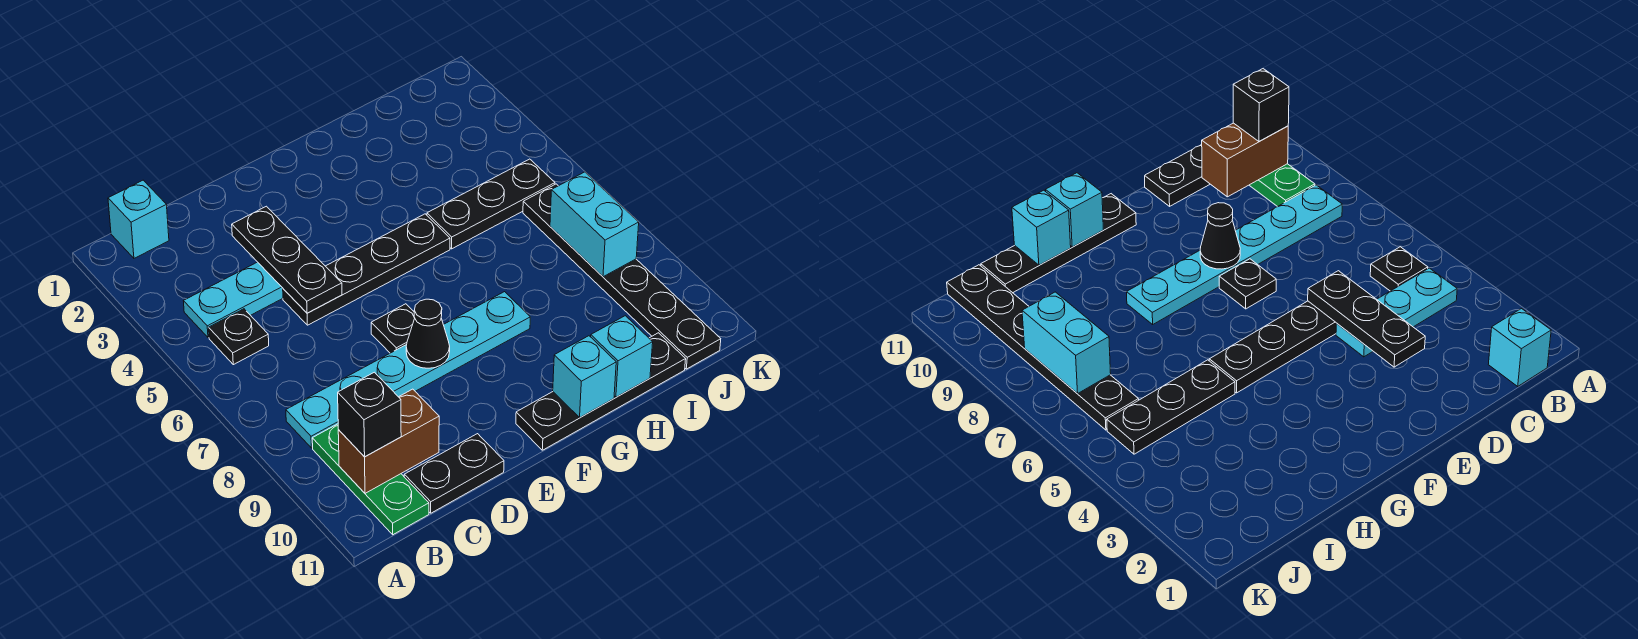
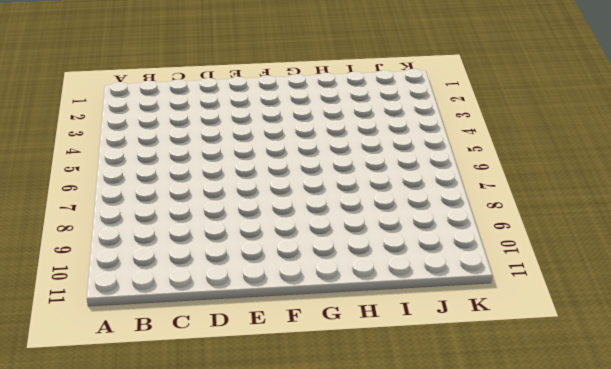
none -> cyan 1x1 brick [108,180,169,258]
none -> cyan 1x3 plate [184,262,283,337]
none -> black 1x1 plate [209,309,269,365]

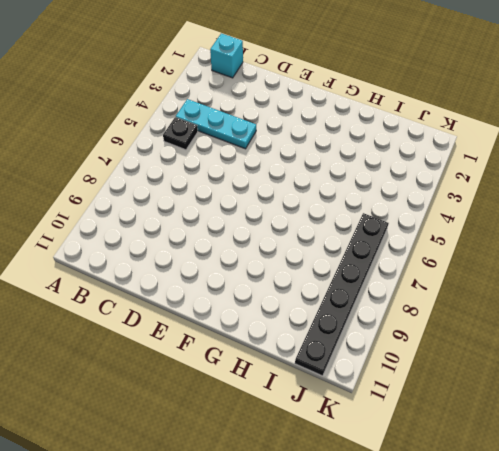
none -> cyan 1x6 plate [286,292,530,448]
none -> green 1x3 plate [312,424,429,535]
none -> black 1x2 plate [404,434,504,513]

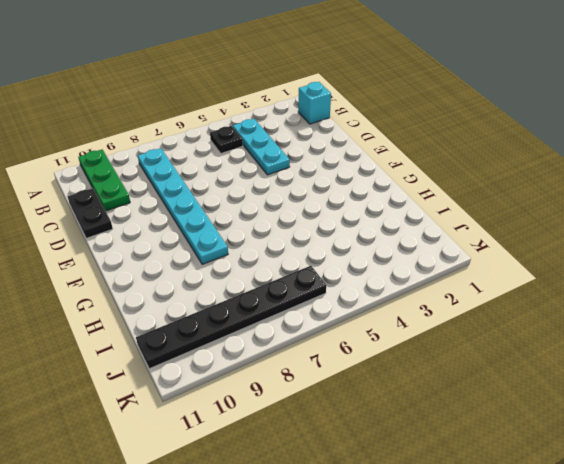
green 1x3 plate [78,150,130,211] -> green 1x3 plate turned to [312,424,429,535]
none -> black 1x4 plate [283,214,450,325]
none -> black 1x1 plate [371,304,415,353]
none -> black 1x4 plate [516,333,686,450]

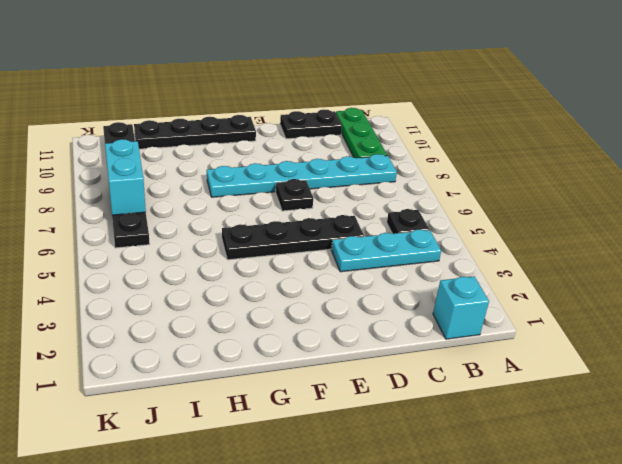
none -> black 1x3 plate [427,159,555,249]
none -> brown 1x2 brick [338,389,439,493]
none -> black 1x3 plate [232,206,342,313]

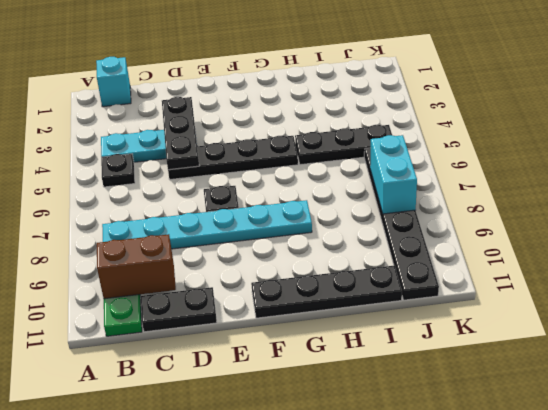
none -> black 1x1 cone [406,299,450,368]
none -> cyan 1x1 brick [553,336,616,417]
none -> cyan 1x1 brick [591,316,653,397]

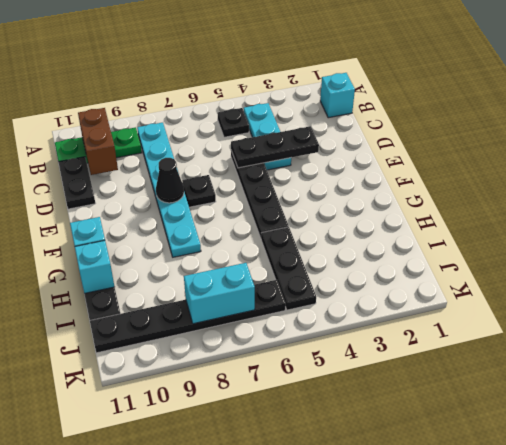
none -> black 1x1 brick [338,372,401,457]

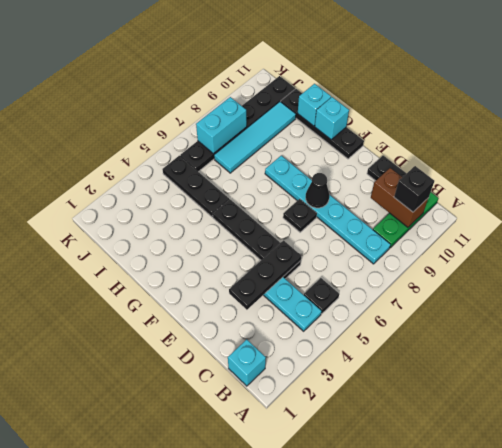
cyan 1x4 tile [214,102,296,173] -> none

